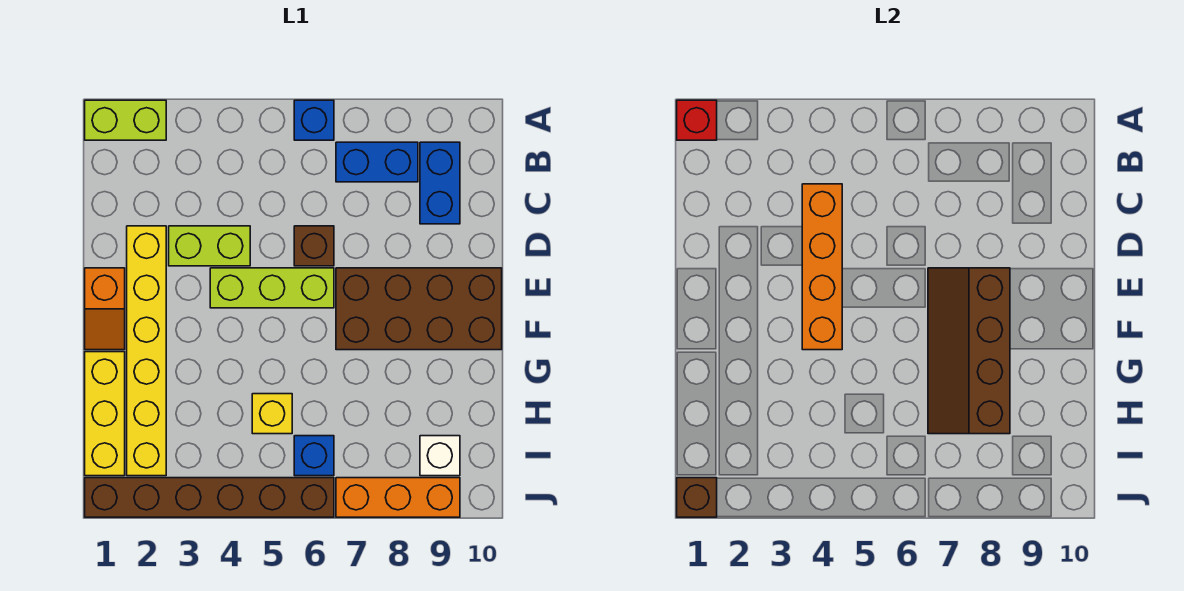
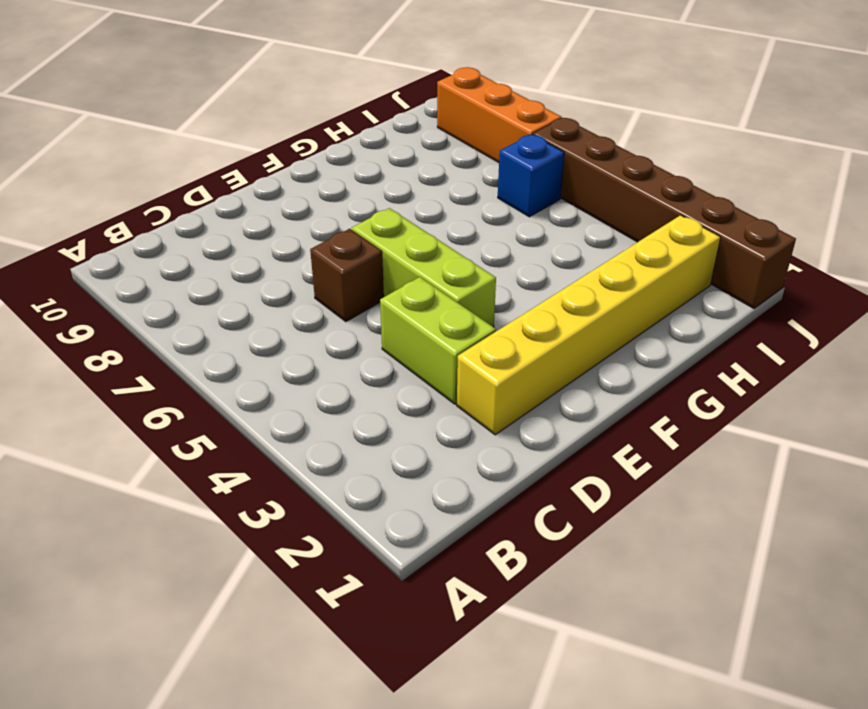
none -> lime 1x2 brick [85,100,166,140]
none -> blue 1x1 brick [294,100,334,140]
none -> blue 1x2 brick [336,142,418,182]

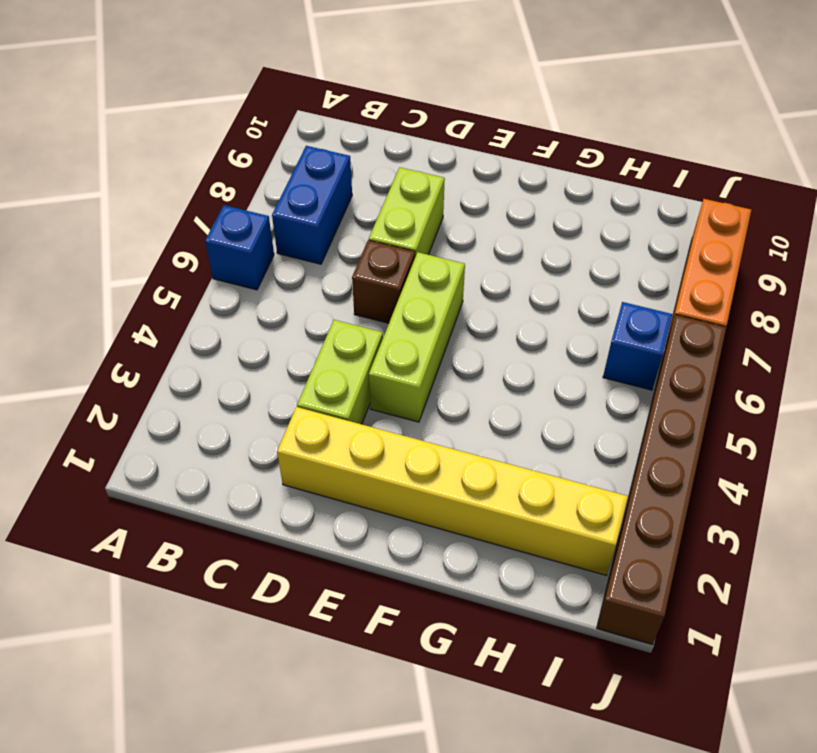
lime 1x2 brick [369,167,445,257] -> lime 1x2 brick moved to [85,100,166,140]
none -> blue 1x2 brick [420,142,460,224]
none -> orange 1x2 slope [85,268,125,350]
none -> brown 2x4 brick [336,268,502,350]

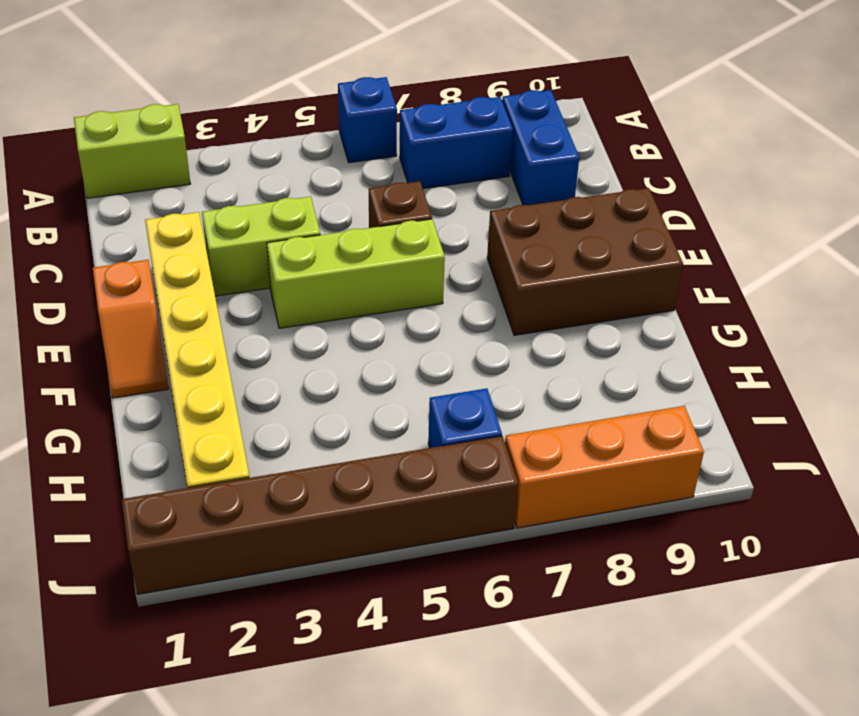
brown 2x3 brick [487,188,683,335] -> brown 2x4 brick [336,268,502,350]
none -> yellow 1x3 brick [85,352,125,476]
none -> yellow 1x1 brick [252,394,292,434]
none -> white 1x1 brick [420,436,460,476]

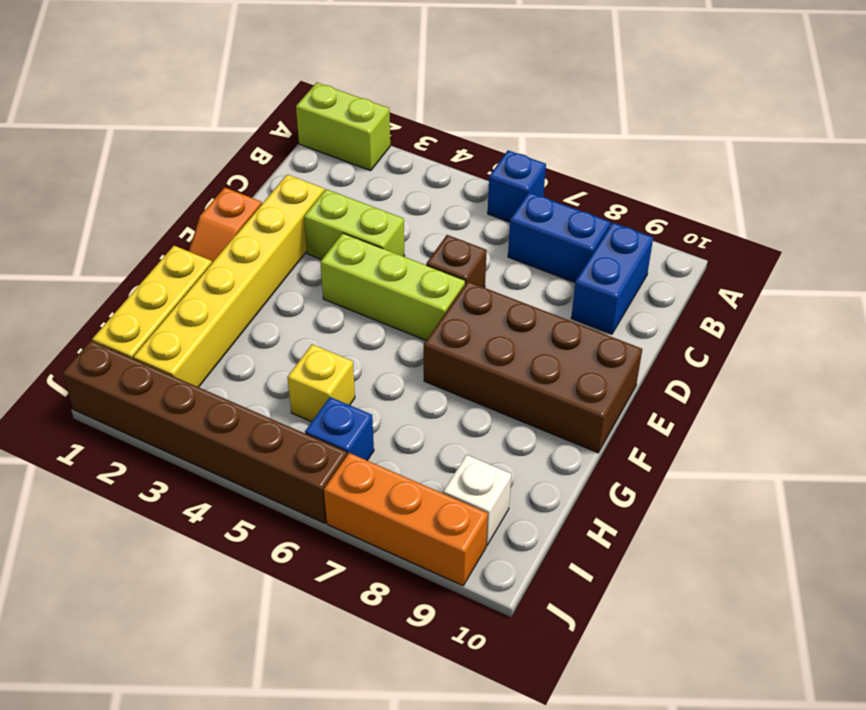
none -> red 1x1 brick [677,100,717,140]
none -> orange 1x4 brick [802,184,842,350]
none -> brown 2x4 slope [928,268,1010,434]

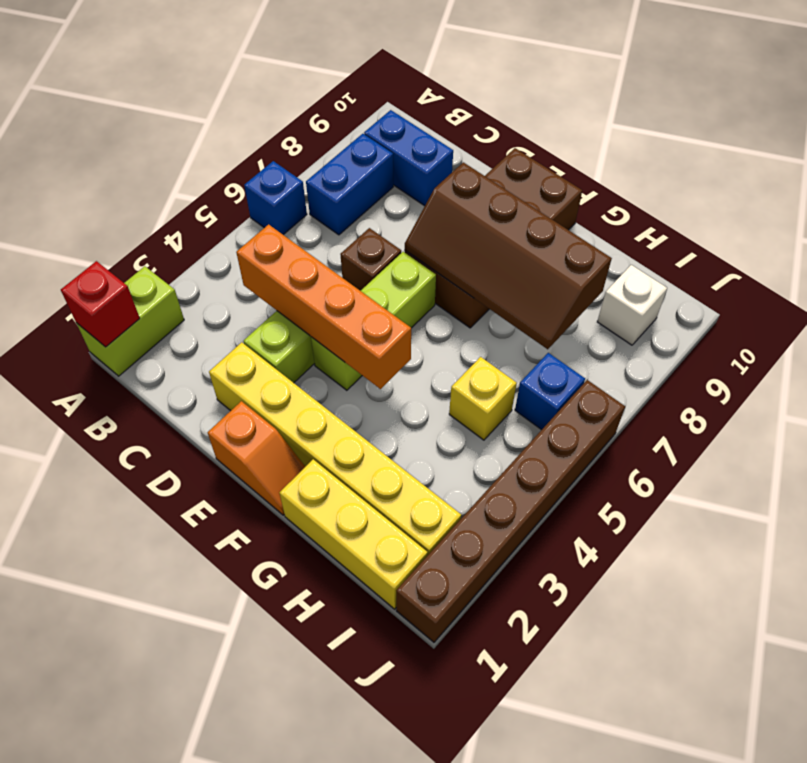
none -> orange 1x3 brick [336,478,460,517]
none -> brown 1x1 brick [677,478,717,517]

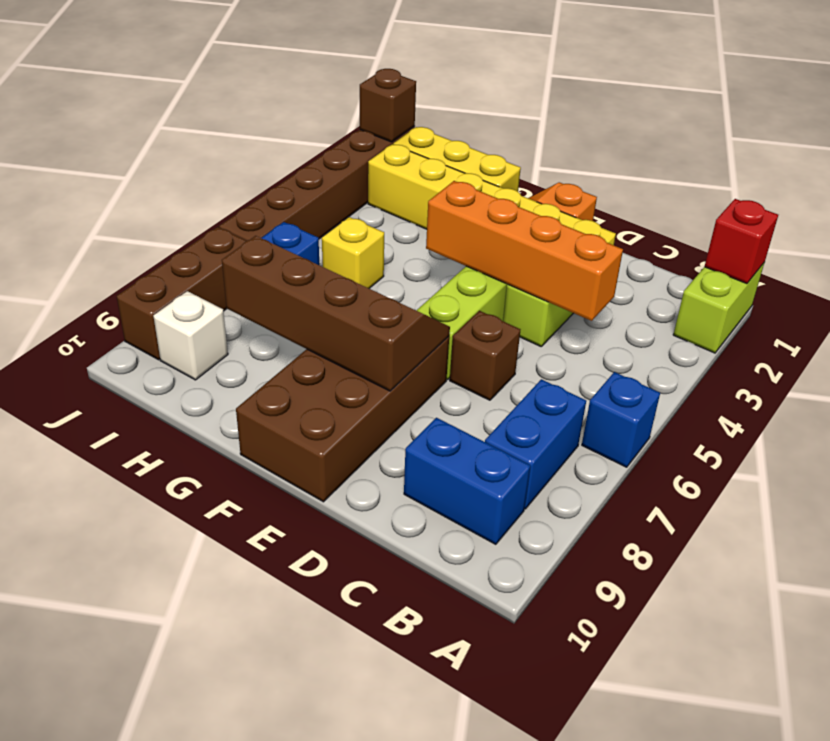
brown 1x3 brick [117,227,247,360] -> orange 1x3 brick [336,478,460,517]

